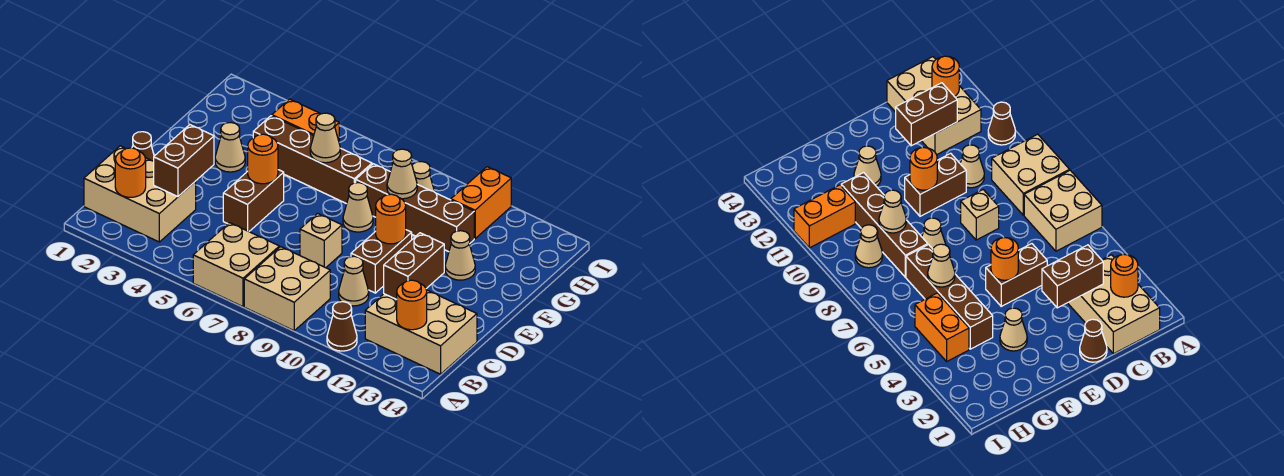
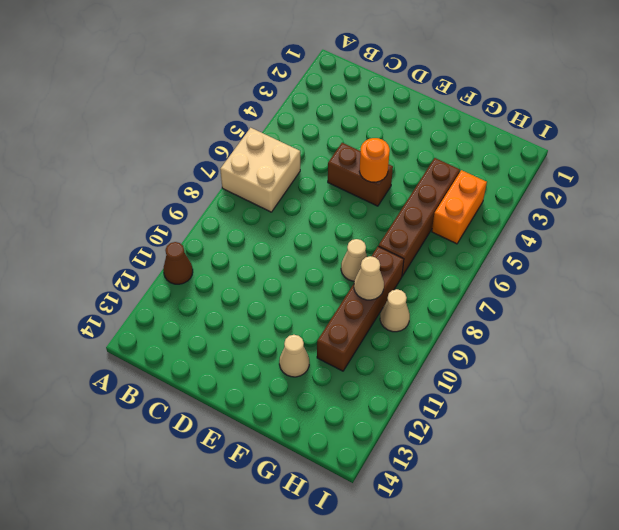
none -> tan 2x2 brick [244,247,330,331]
none -> tan 2x3 brick [84,146,196,242]
none -> tan 2x3 brick [365,290,477,374]

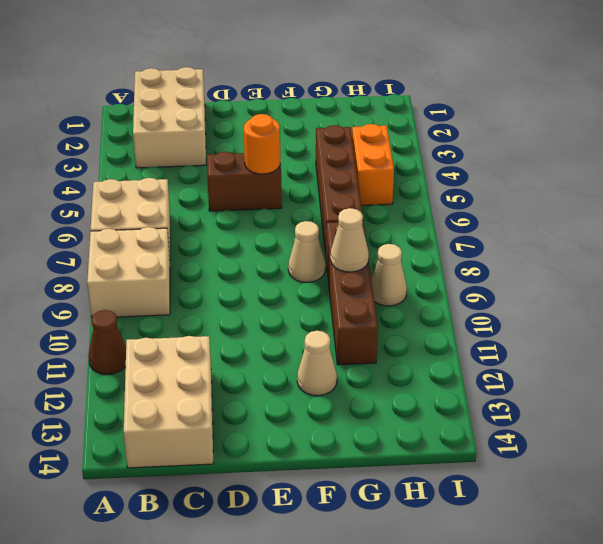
none -> tan 1x1 cone [339,256,369,306]
none -> brown 1x1 cone [132,132,154,161]
none -> tan 1x1 brick [300,213,342,268]

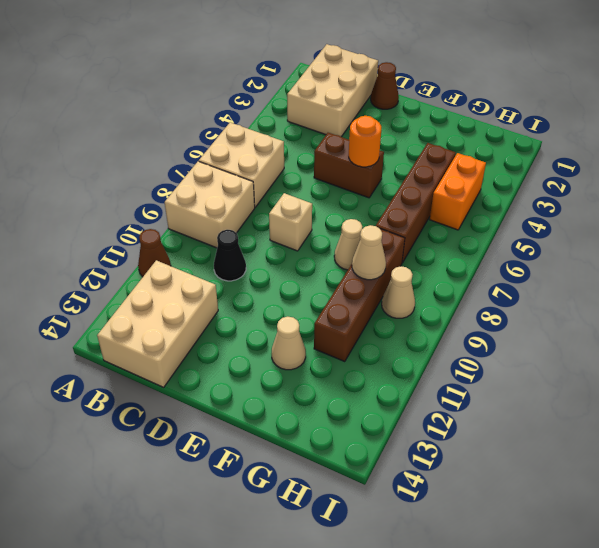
black 1x1 cone [214,230,246,281] -> tan 1x1 cone [339,256,369,306]
none -> brown 1x2 brick [351,230,412,293]
none -> tan 1x1 cone [215,123,245,172]
none -> orange 1x2 brick [451,167,511,239]

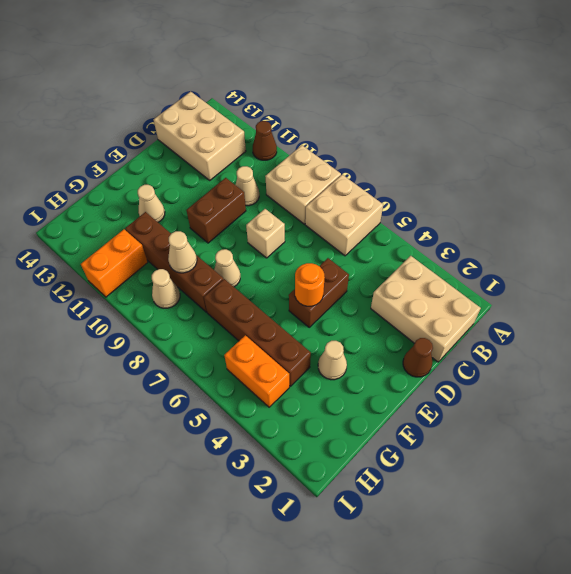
none -> orange 1x1 round brick [115,148,146,197]
none -> orange 1x1 round brick [397,280,427,330]
none -> brown 1x2 brick [154,125,214,197]

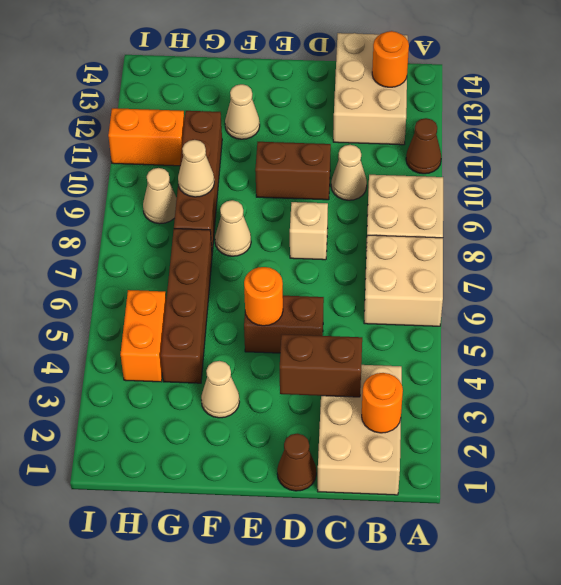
none -> brown 1x2 brick [384,233,444,300]
none -> orange 1x1 round brick [376,194,406,244]
none -> tan 1x1 cone [310,113,340,163]

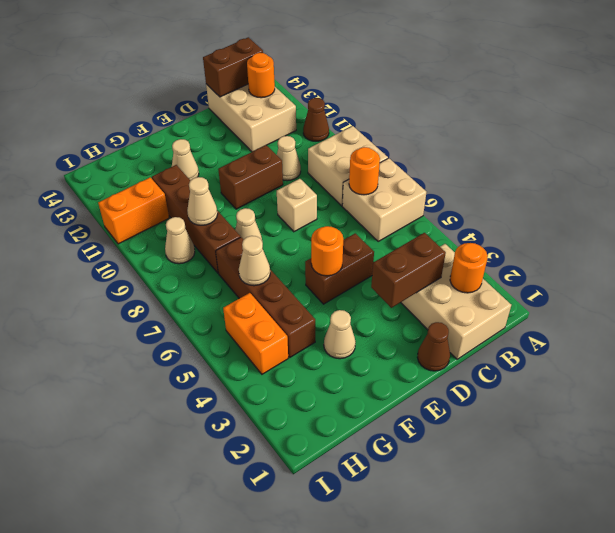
orange 1x1 round brick [349,147,380,195] -> orange 1x1 round brick moved to [376,194,406,244]
brown 1x2 brick [203,37,263,97] -> brown 1x2 brick moved to [384,233,444,300]

